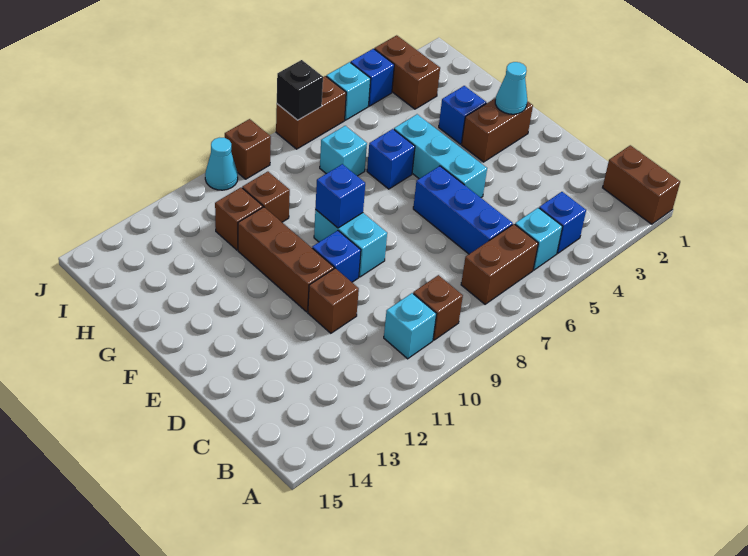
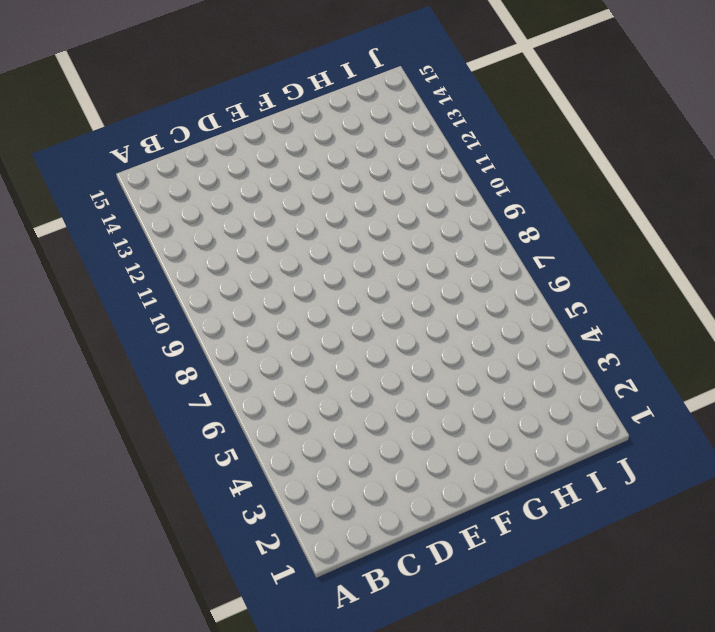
none -> brown 1x2 brick [603,145,680,224]
none -> blue 1x1 brick [539,192,586,253]
none -> cyan 1x1 brick [515,208,563,270]

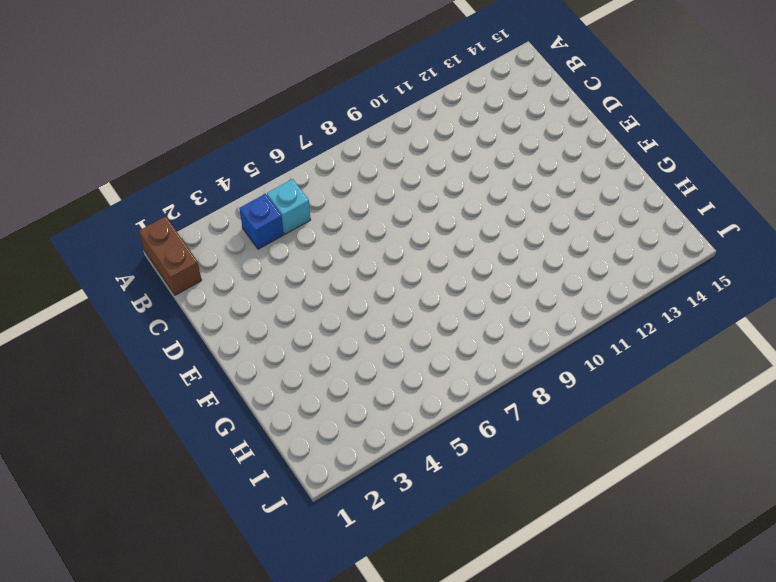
none -> brown 1x2 brick [461,224,538,304]
none -> brown 1x1 brick [413,275,463,340]
none -> cyan 1x1 brick [384,293,436,359]

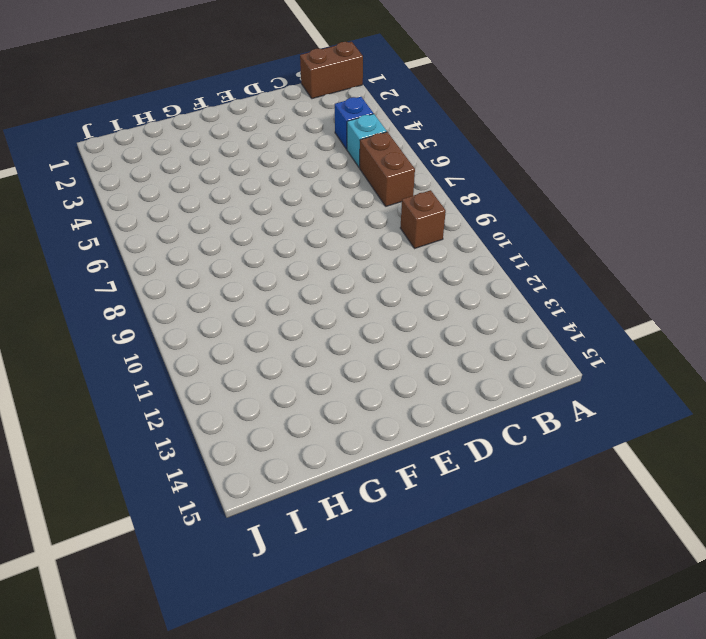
none -> cyan 1x1 brick [384,293,436,359]
none -> blue 1x3 brick [413,166,513,254]
none -> brown 1x1 brick [308,268,359,333]

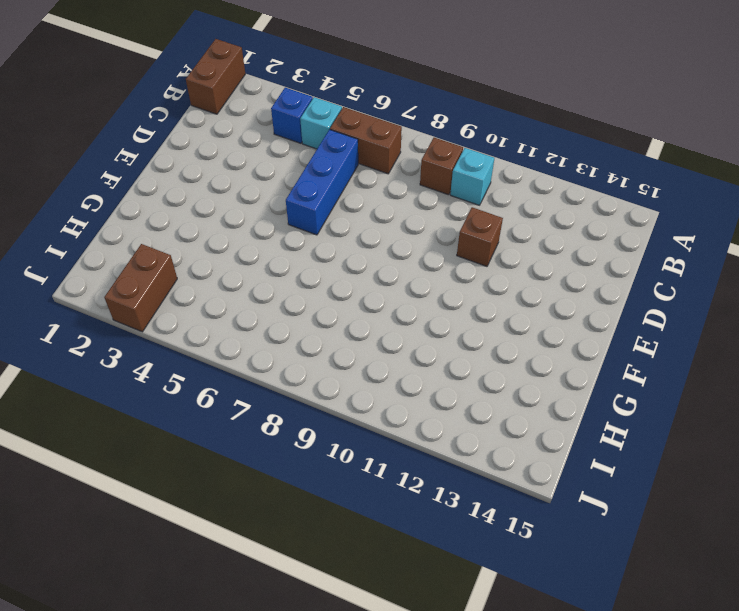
none -> cyan 1x3 brick [394,114,487,198]
none -> cyan 1x2 brick [314,210,387,277]
none -> blue 1x1 brick [312,231,361,282]

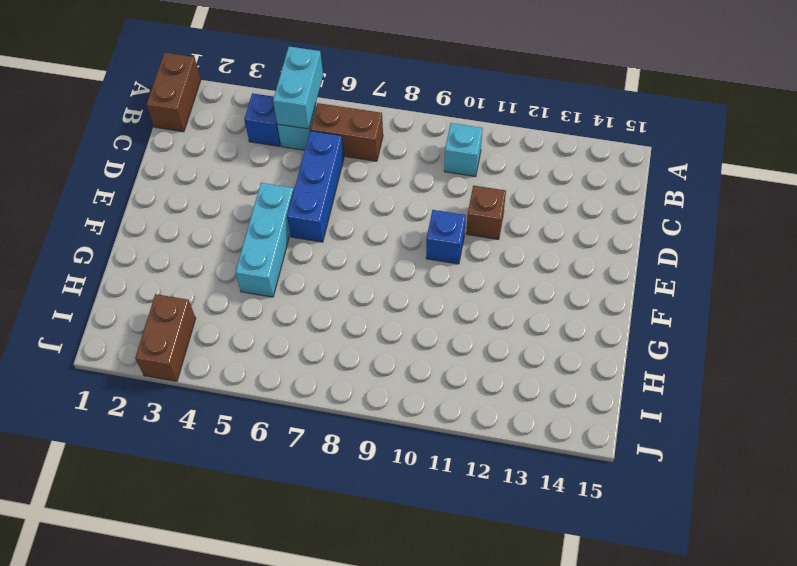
cyan 1x2 brick [273,47,323,129] -> cyan 1x2 brick moved to [314,210,387,277]
none -> brown 1x1 brick [413,275,463,340]
none -> brown 1x3 brick [238,207,334,312]
none -> brown 1x2 brick [462,98,533,162]

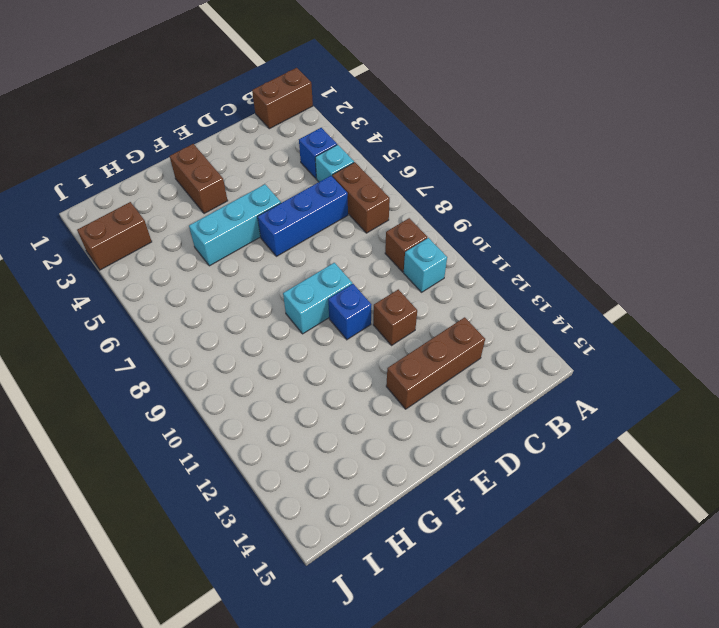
brown 1x3 brick [386,317,485,409] -> brown 1x3 brick moved to [238,207,334,312]
none -> blue 1x1 brick [439,86,486,144]
none -> blue 1x1 brick [367,129,415,189]
none -> cyan 1x1 brick [320,126,367,176]

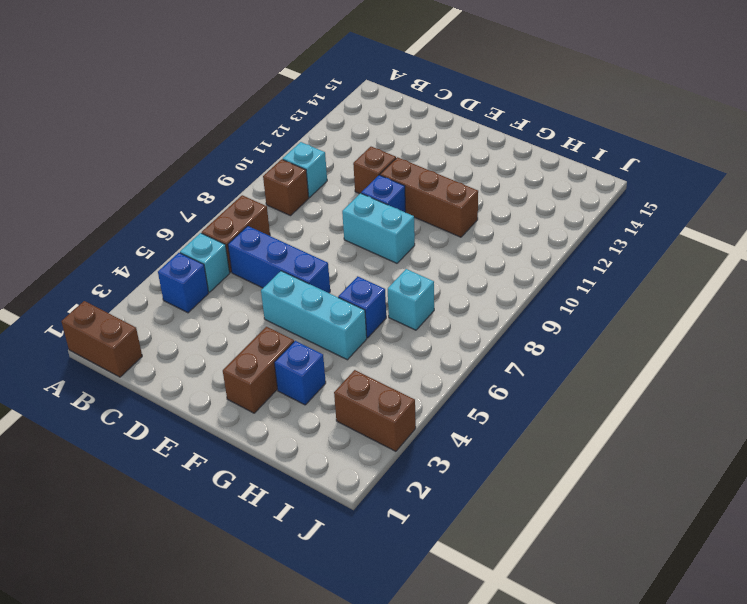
none -> brown 1x1 brick [242,172,290,222]
none -> brown 1x1 brick [215,188,263,250]
none -> blue 1x1 brick [351,49,394,106]

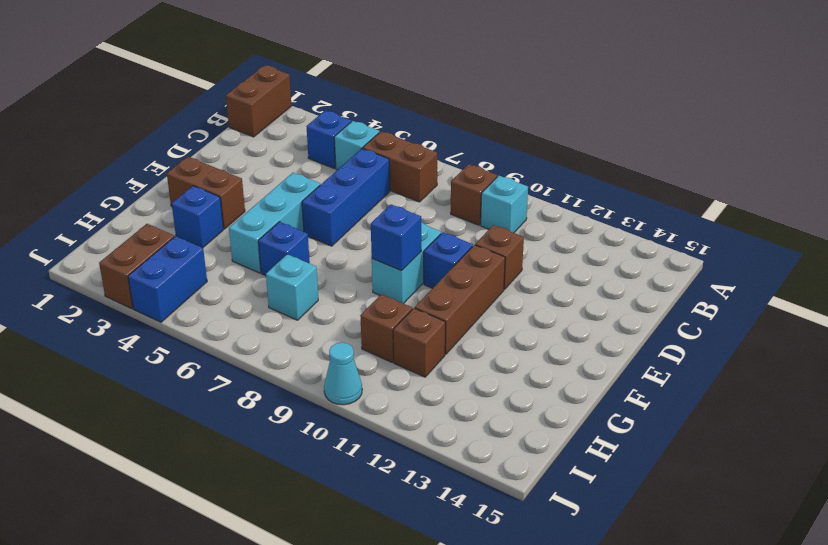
blue 1x2 brick [128,236,207,322] -> blue 1x1 brick [351,49,394,106]
none -> cyan 1x1 brick [326,62,371,120]
none -> brown 1x2 brick [276,76,346,149]
none -> brown 1x1 brick [225,119,271,179]

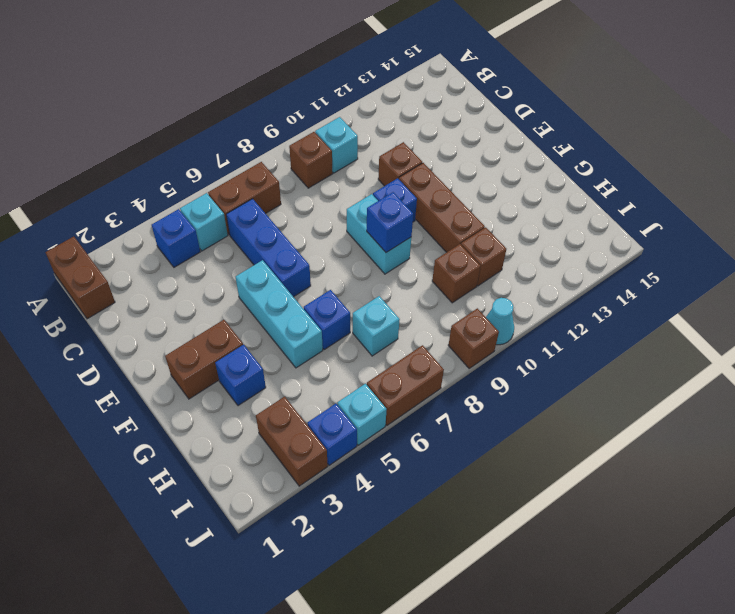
none -> cyan 1x1 cone [495,62,527,114]
none -> black 1x1 brick [277,60,323,120]

